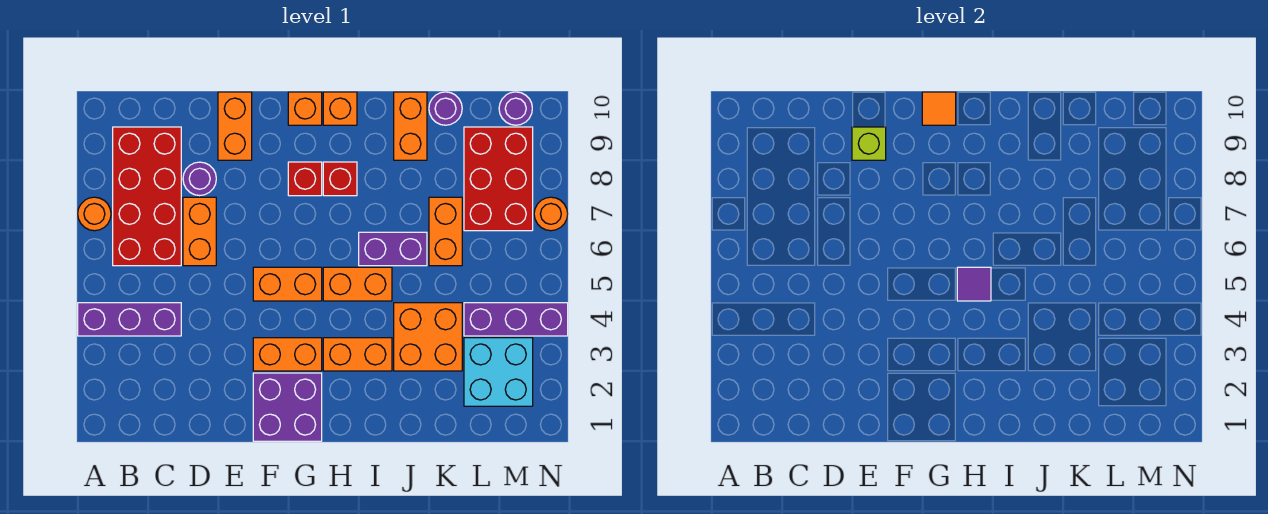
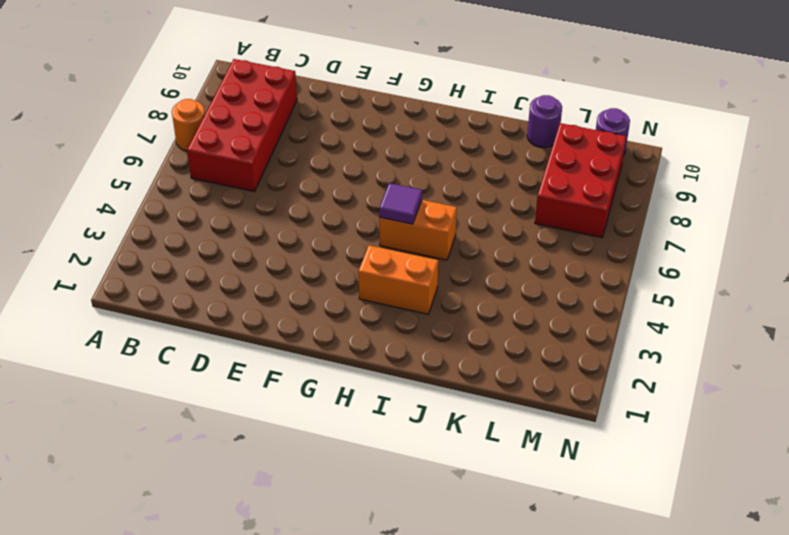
none -> purple 1x3 brick [78,303,181,336]
none -> orange 1x2 brick [183,197,216,266]
none -> purple 1x1 round brick [183,162,216,196]

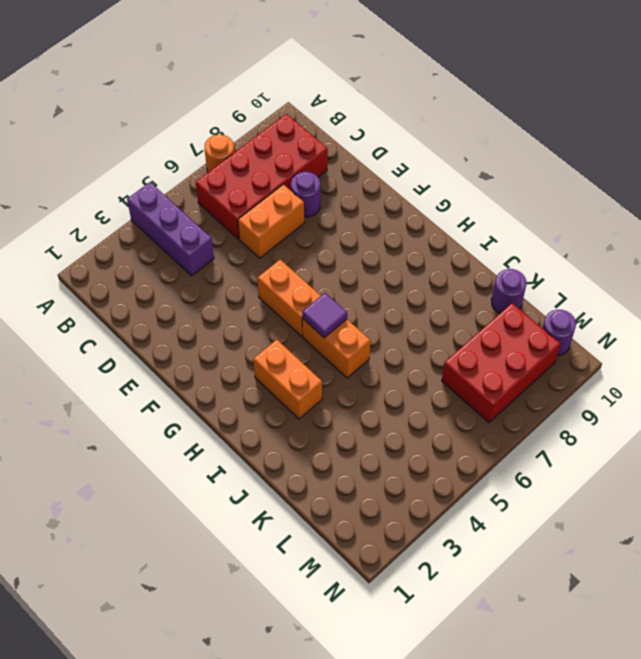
none -> orange 1x2 brick [218,92,252,160]
none -> purple 2x2 brick [253,373,322,441]
none -> orange 1x2 brick [253,338,322,371]

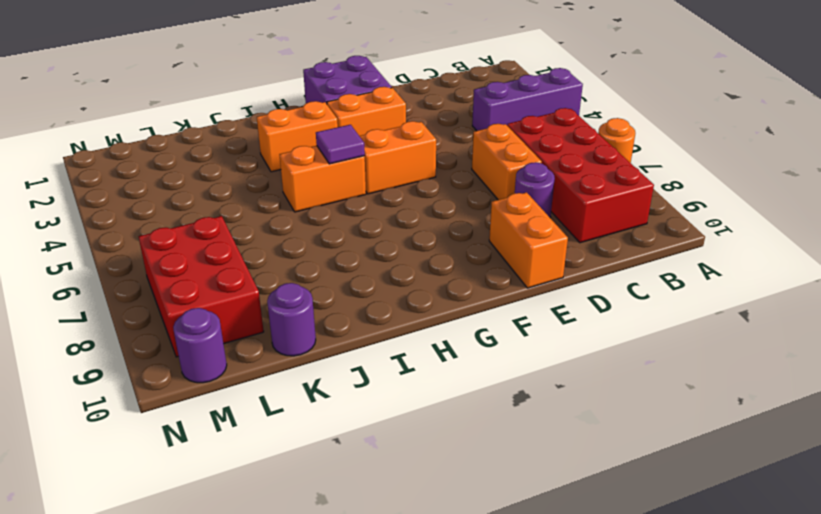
none -> red 1x1 brick [288,162,322,196]
none -> orange 1x1 brick [288,92,322,125]
none -> red 1x1 brick [323,162,357,196]

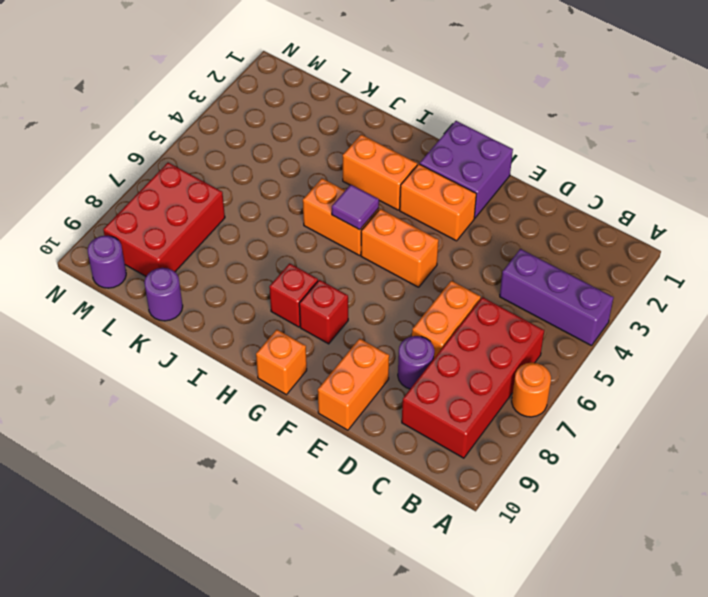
none -> orange 1x1 brick [323,92,357,125]
none -> purple 1x2 brick [359,232,427,266]
none -> orange 2x2 brick [394,303,462,371]

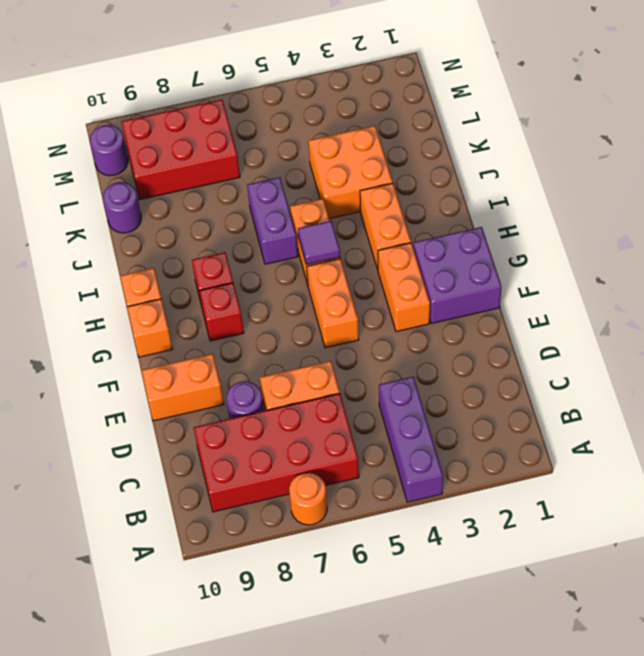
none -> orange 1x2 brick [394,92,427,160]
none -> orange 1x2 brick [429,197,462,266]
none -> cyan 2x2 brick [464,338,533,406]

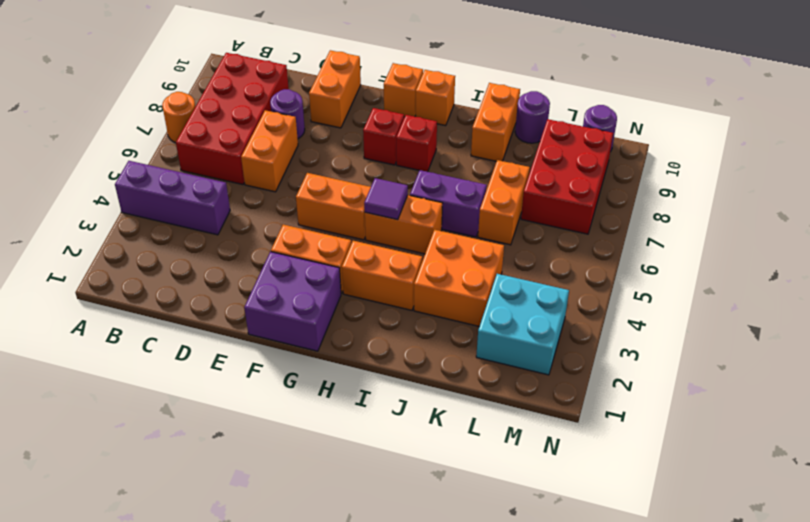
none -> purple 1x3 brick [464,303,568,336]
none -> orange 1x1 round brick [534,197,568,231]
none -> lime 1x1 brick [852,127,886,160]

